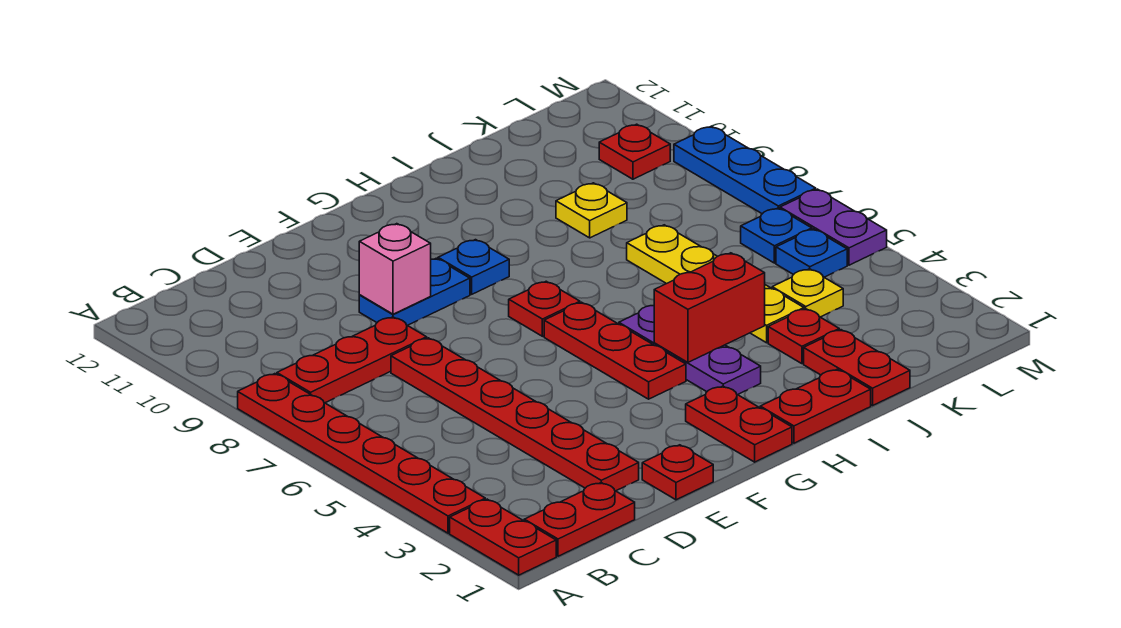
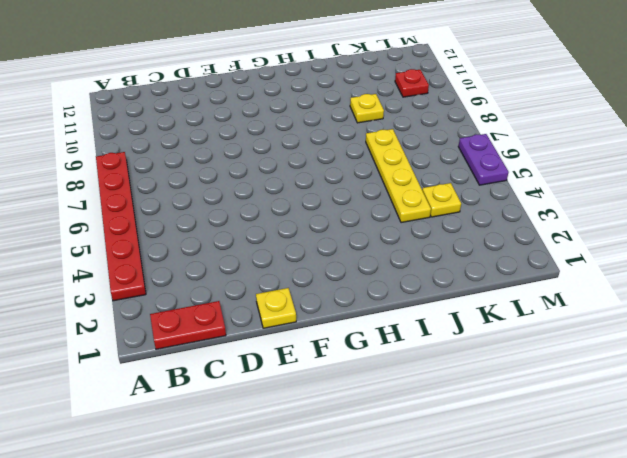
yellow 1x1 plate [256,288,296,328] -> red 1x1 plate [642,445,713,500]
none -> red 1x2 plate [450,499,556,575]
none -> red 1x3 plate [277,317,427,403]
none -> red 1x6 plate [391,338,639,491]

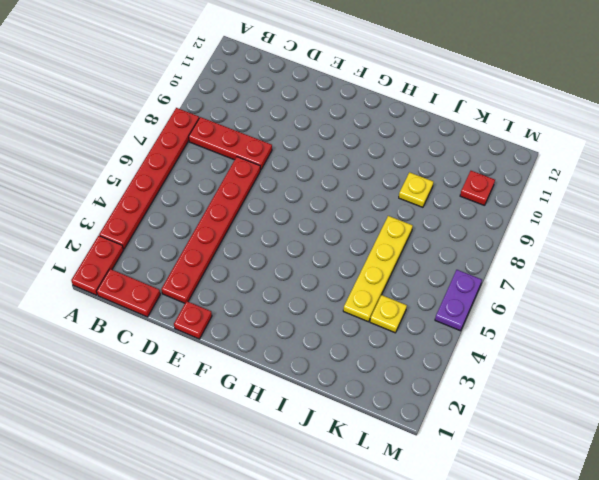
none -> blue 1x2 plate [359,258,470,325]
none -> red 1x2 plate [686,386,792,462]
none -> red 1x3 plate [544,302,686,399]

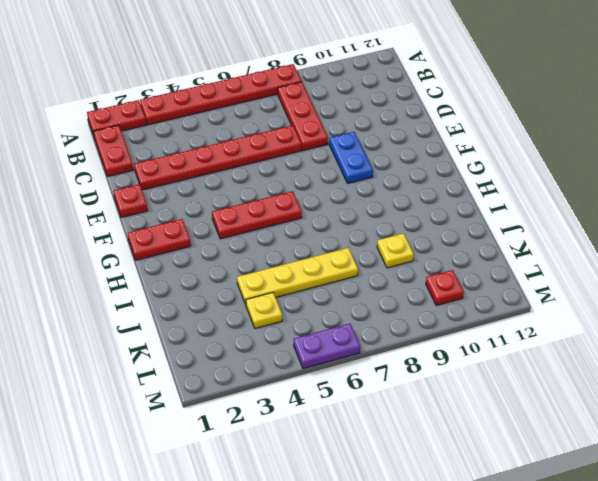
none -> red 1x1 plate [509,281,580,336]
none -> blue 1x1 plate [438,240,509,294]
none -> red 1x2 plate [760,370,871,443]

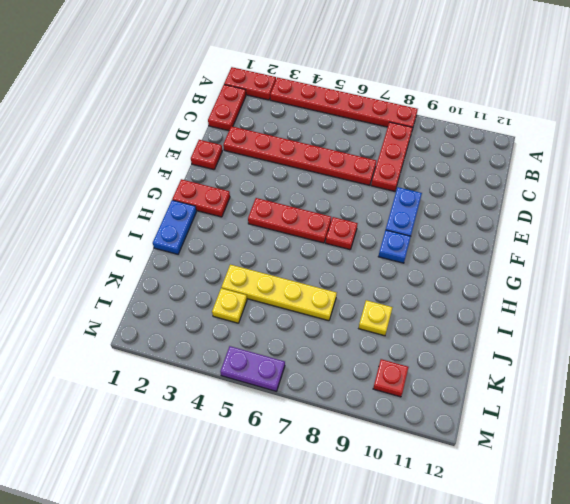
blue 1x2 plate [153,200,197,254] -> red 1x2 plate [760,370,871,443]
none -> purple 1x3 plate [619,305,761,395]
none -> red 1x2 plate [804,330,910,405]
none -> red 1x1 plate [768,309,839,364]

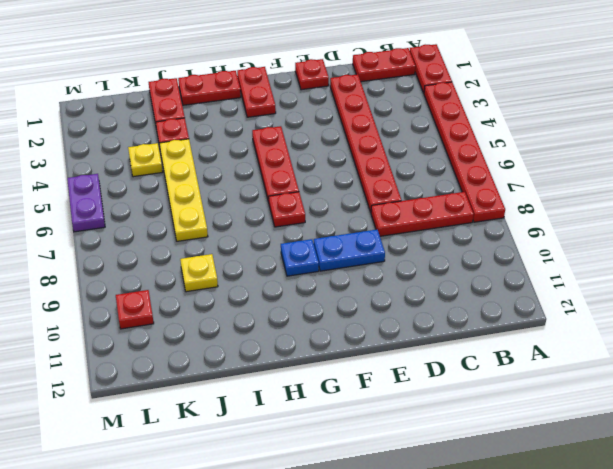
none -> purple 1x3 plate [619,305,761,395]
none -> blue 1x1 plate [776,229,847,277]
none -> blue 1x1 plate [741,208,812,263]

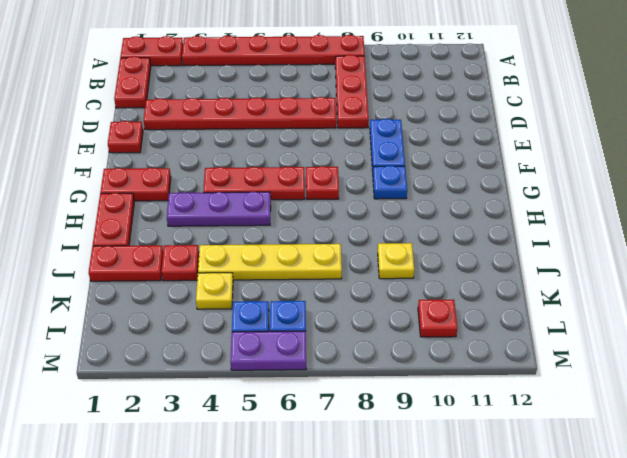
none -> blue 1x3 plate [674,126,816,214]
none -> pink 1x1 brick [359,224,431,314]
none -> red 1x2 brick [654,253,765,362]

